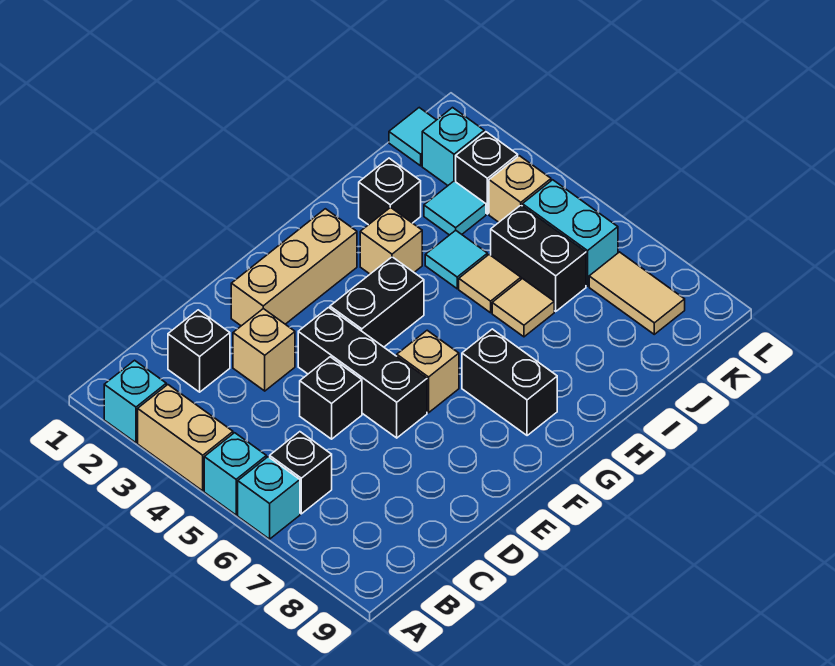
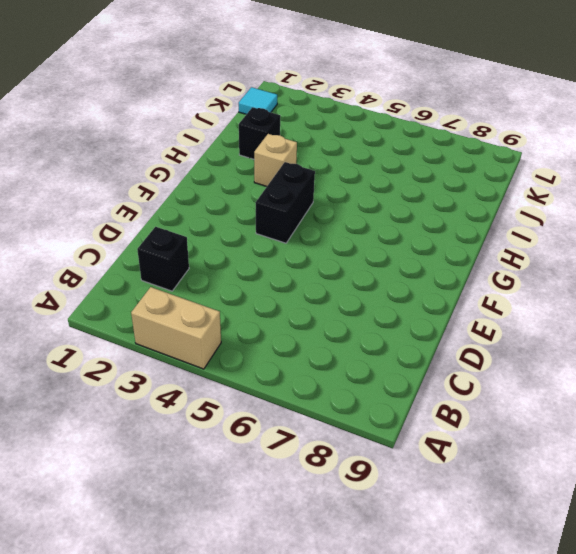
none -> cyan 1x1 brick [104,360,166,443]
none -> cyan 1x1 brick [204,433,266,515]
none -> cyan 1x1 brick [238,457,300,539]

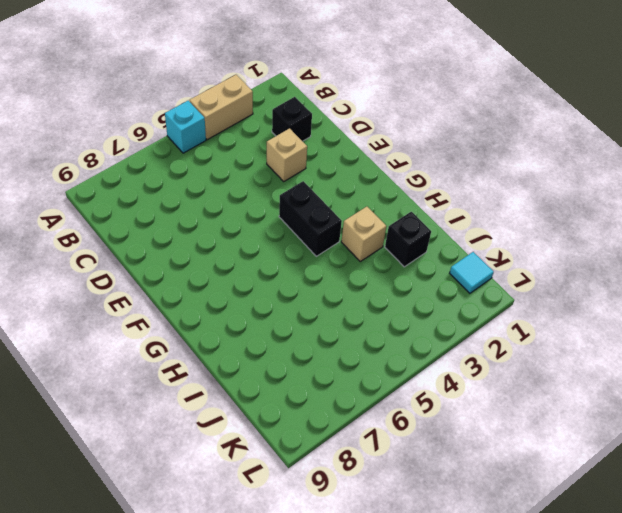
none -> cyan 1x1 brick [104,360,166,443]
none -> cyan 1x1 brick [238,457,300,539]
none -> black 1x1 brick [270,432,332,514]

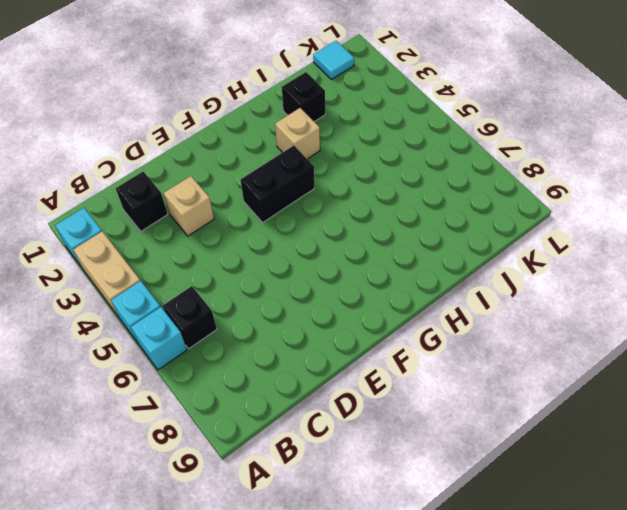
none -> black 1x1 brick [300,357,362,439]
none -> tan 1x3 brick [231,209,357,326]
none -> black 1x3 brick [298,308,427,438]

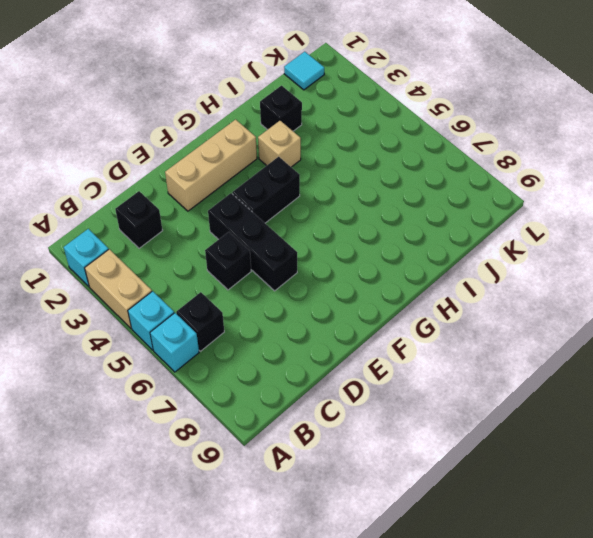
none -> tan 1x1 brick [233,309,295,391]
none -> tan 1x1 brick [397,330,459,413]
none -> black 1x2 brick [462,329,557,436]

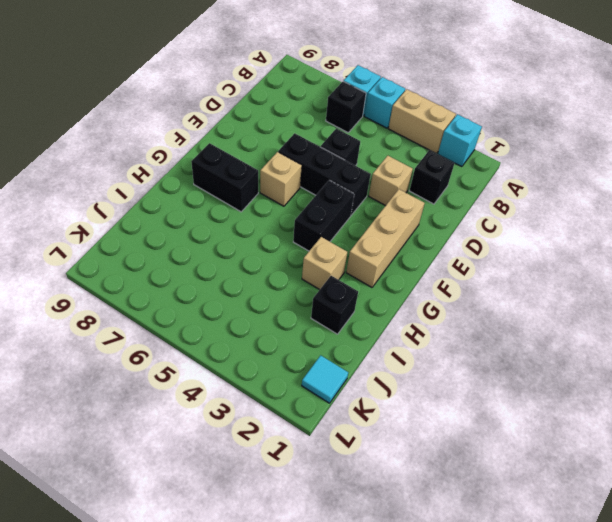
none -> cyan 1x1 tile [425,230,487,289]
none -> tan 1x1 tile [459,255,521,313]
none -> tan 1x1 tile [492,279,554,337]

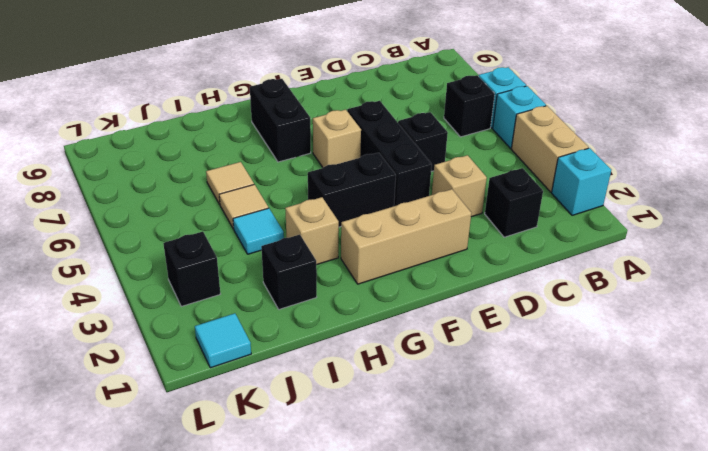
none -> cyan 1x1 tile [424,181,486,235]
none -> black 1x2 brick [491,205,586,311]
none -> cyan 1x1 brick [422,108,484,185]

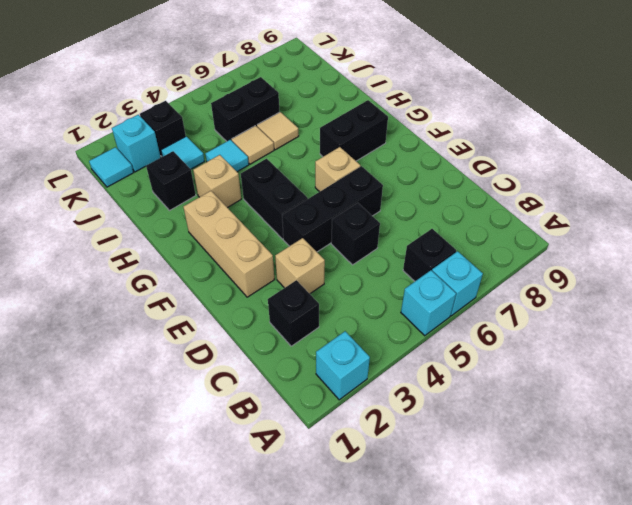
none -> tan 1x2 brick [138,385,233,491]
none -> tan 1x1 brick [489,156,551,222]
none -> cyan 1x2 brick [522,180,618,286]

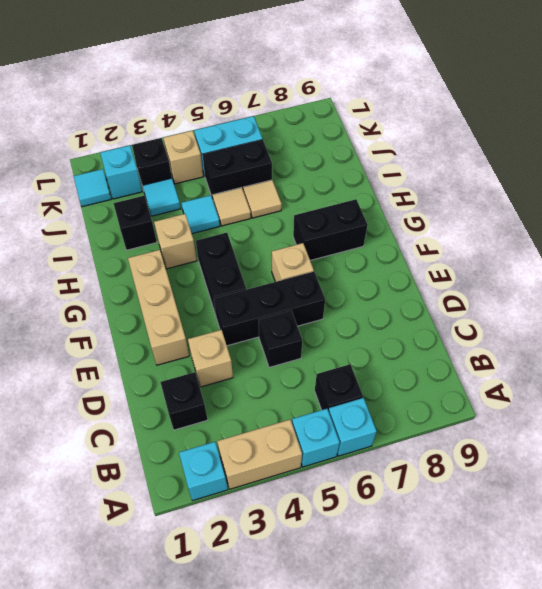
none -> tan 1x2 tile [589,252,685,334]

